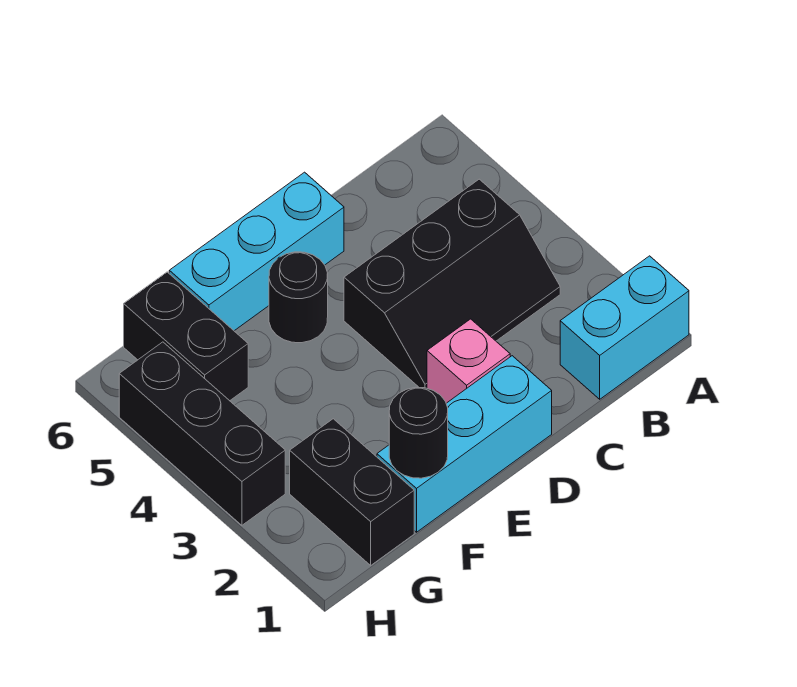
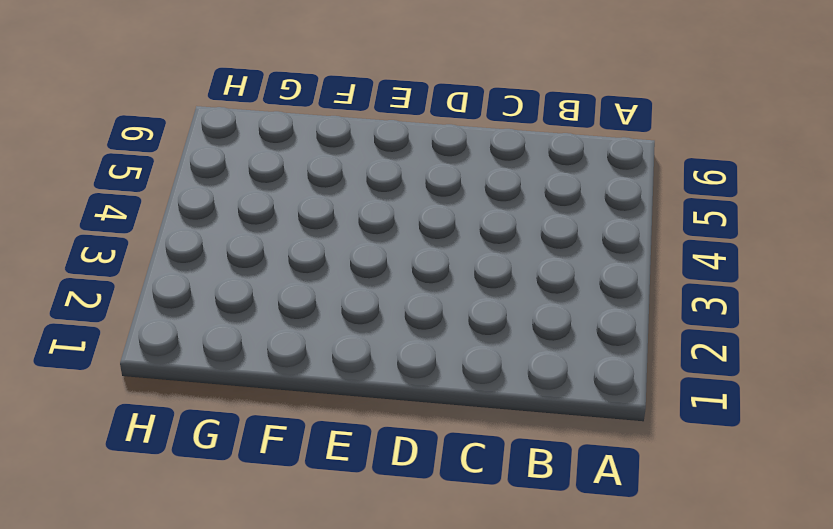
none -> cyan 1x2 brick [560,256,689,399]
none -> black 2x3 slope [344,179,560,388]

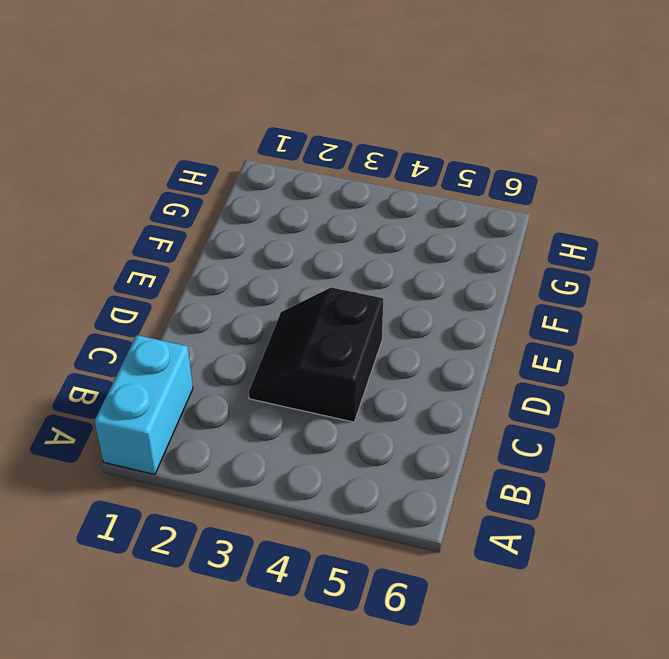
black 2x2 slope [249,287,383,422] -> black 2x3 slope [344,179,560,388]
none -> cyan 1x3 brick [377,356,552,532]
none -> pink 1x1 brick [427,319,510,403]

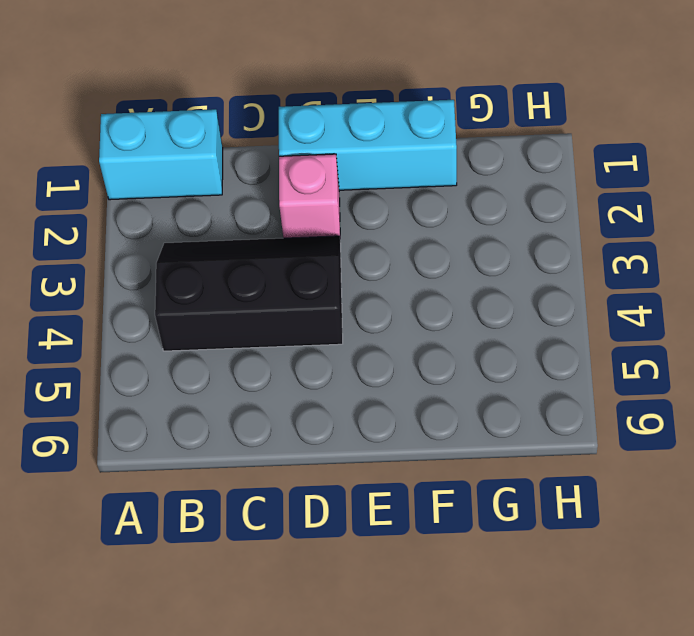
none -> cyan 1x3 brick [169,172,344,331]
none -> black 1x1 round brick [269,252,328,343]

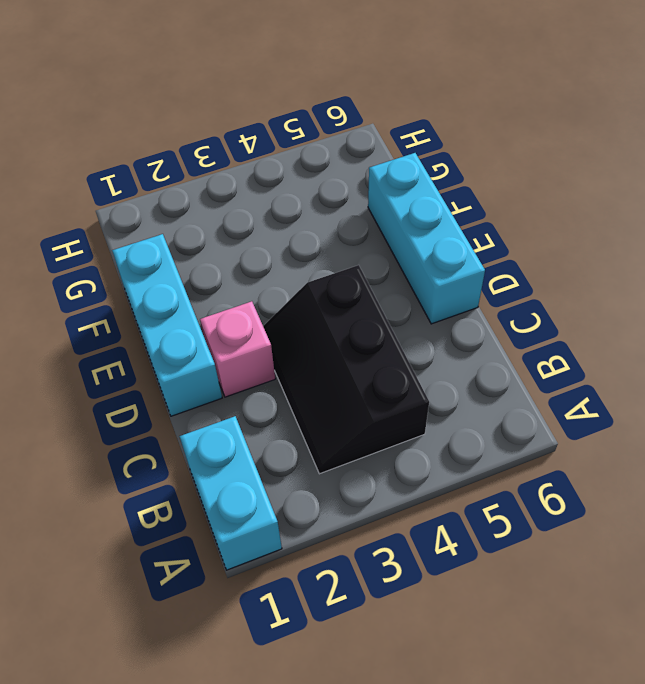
none -> black 1x1 round brick [269,252,328,343]
none -> black 1x2 brick [290,419,414,565]

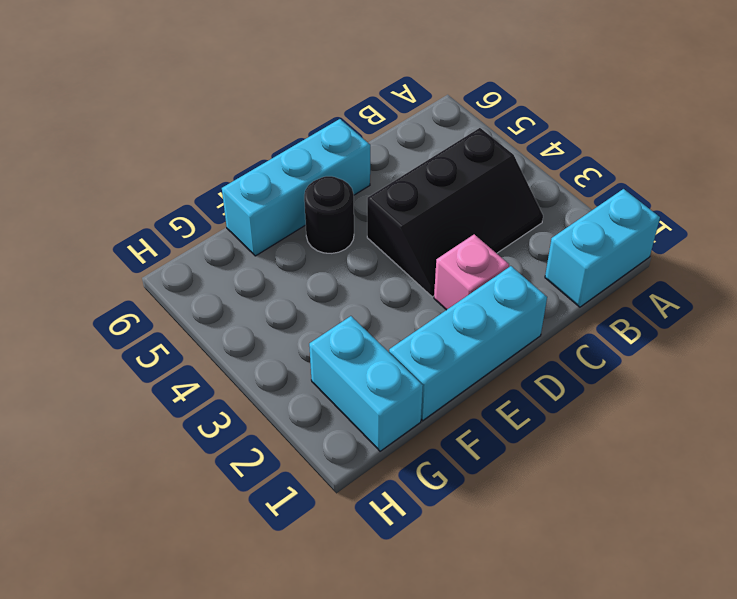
cyan 1x2 brick [309,316,423,451] -> black 1x2 brick [290,419,414,565]
none -> black 1x2 brick [124,272,248,401]
none -> black 1x3 brick [119,342,285,525]

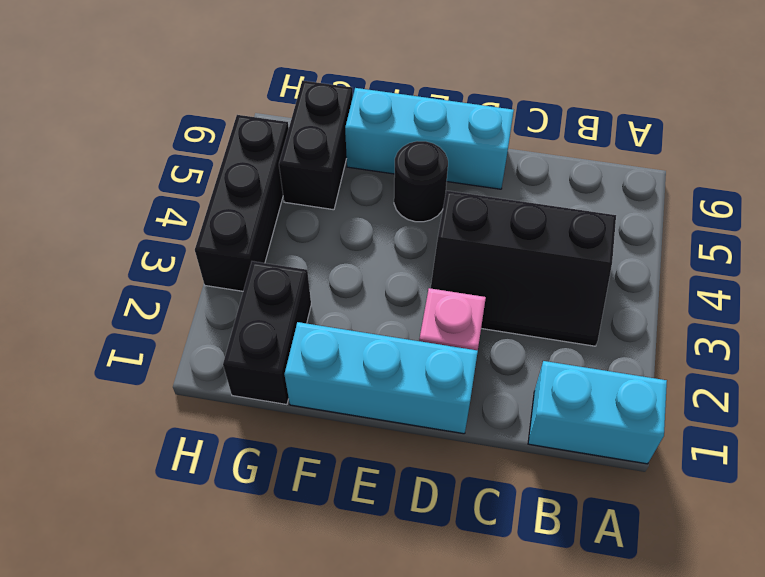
none -> black 1x1 round brick [389,387,448,478]

